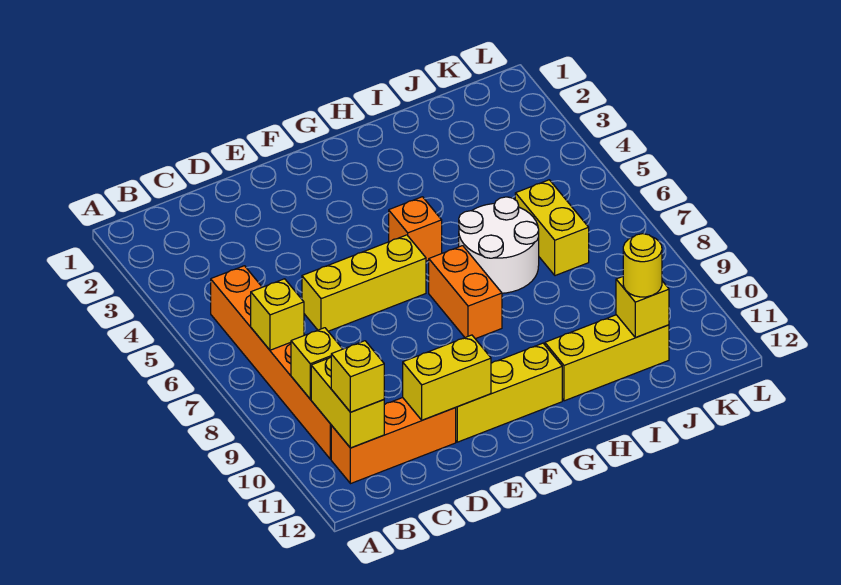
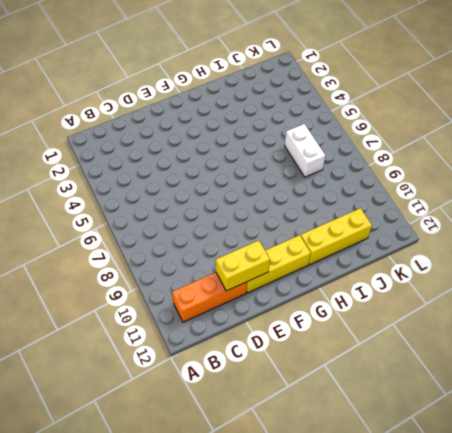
white 1x2 brick [285,124,325,177] -> yellow 1x2 brick [515,180,589,276]
none -> orange 1x6 brick [211,266,331,459]
none -> yellow 1x3 brick [302,235,426,331]
none -> orange 1x1 brick [389,197,442,261]

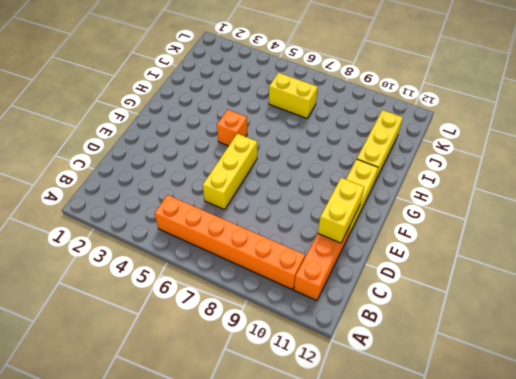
none -> orange 1x2 brick [429,246,502,339]
none -> white 2x2 round brick [459,197,539,293]
none -> yellow 1x1 brick [251,279,304,350]

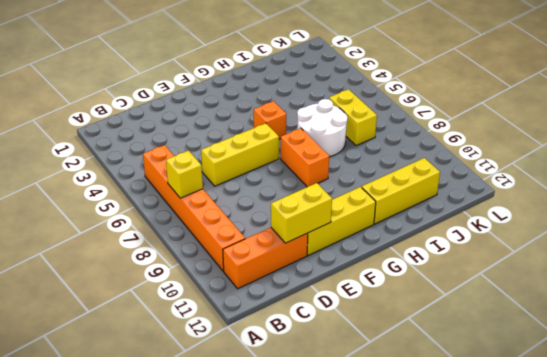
none -> yellow 1x1 brick [291,328,342,399]
none -> yellow 1x2 brick [311,357,384,448]
none -> yellow 1x1 brick [616,277,669,338]

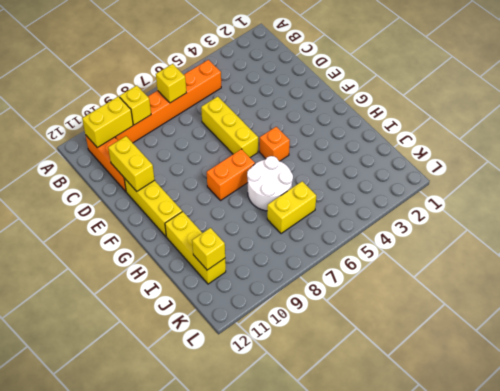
none -> yellow 1x1 brick [331,341,384,412]
none -> yellow 1x1 round brick [623,234,662,297]

